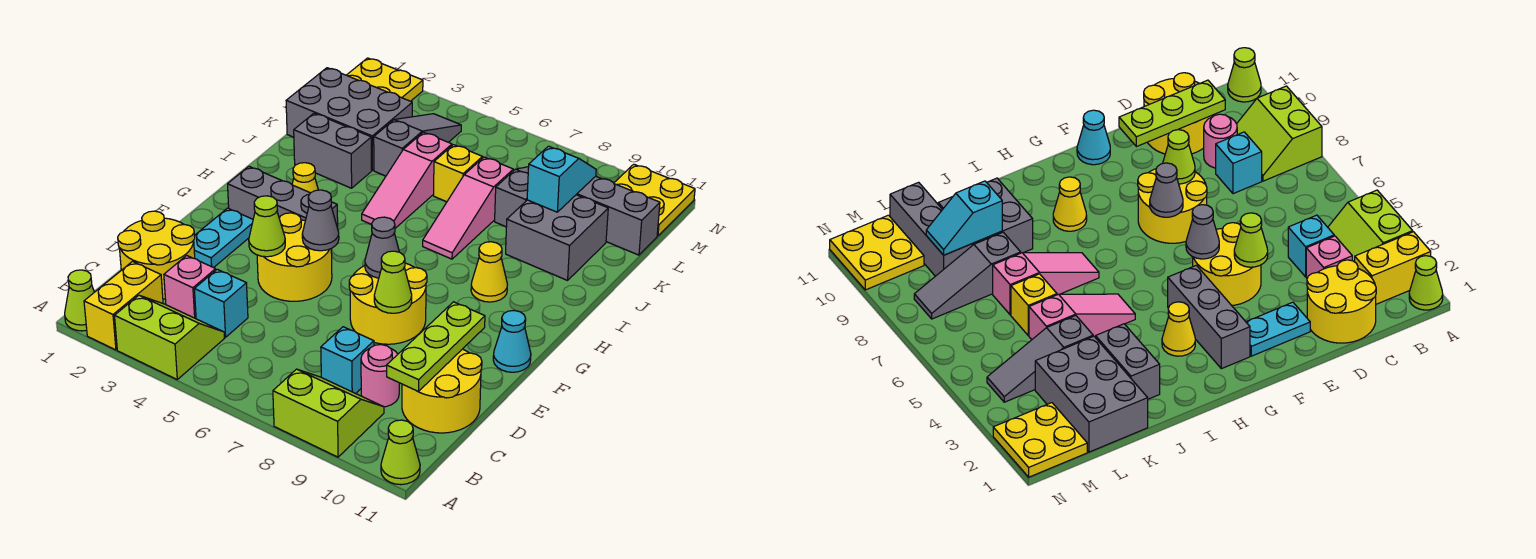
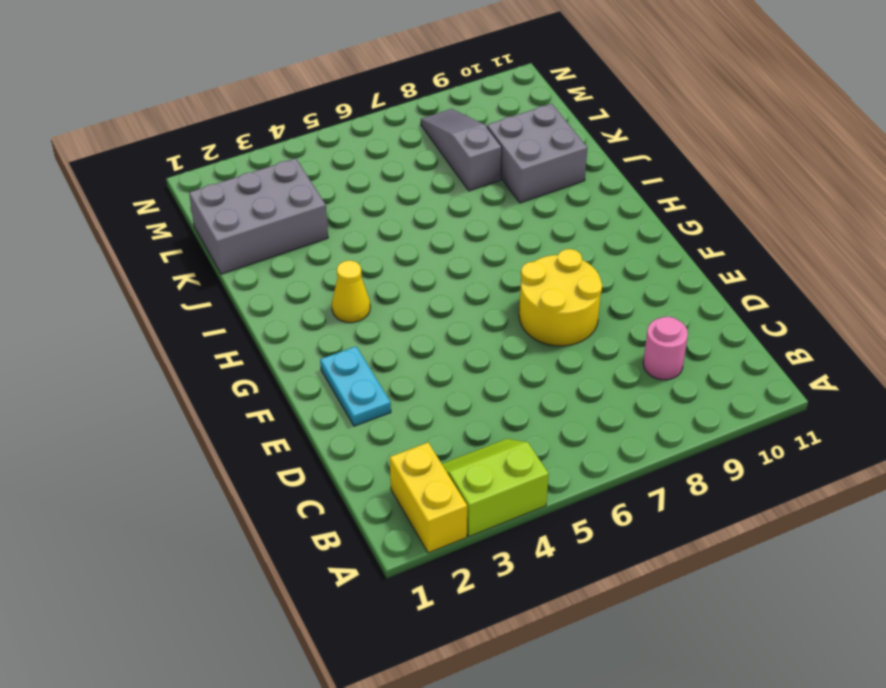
none -> lime 1x1 cone [65,270,94,331]
none -> lime 2x2 slope [273,369,384,457]
none -> lime 1x1 cone [381,420,420,485]
none -> yellow 2x2 round brick [118,211,195,299]

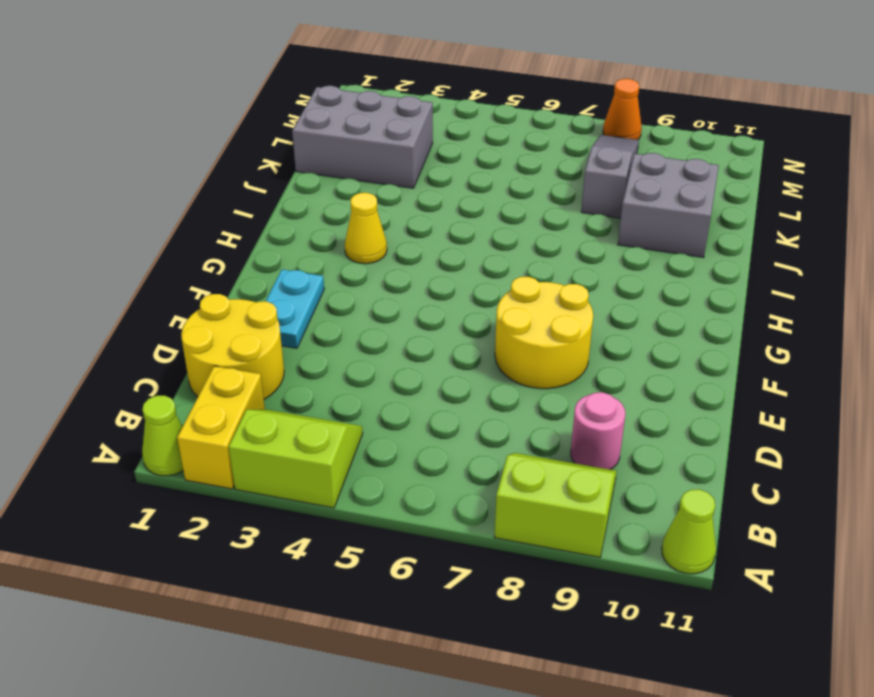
orange 1x1 cone [603,79,642,140] -> none
none -> pink 1x1 brick [164,256,216,319]
none -> cyan 1x1 brick [194,269,248,337]
none -> cyan 1x1 brick [321,327,374,394]
none -> yellow 2x2 round brick [402,349,482,433]

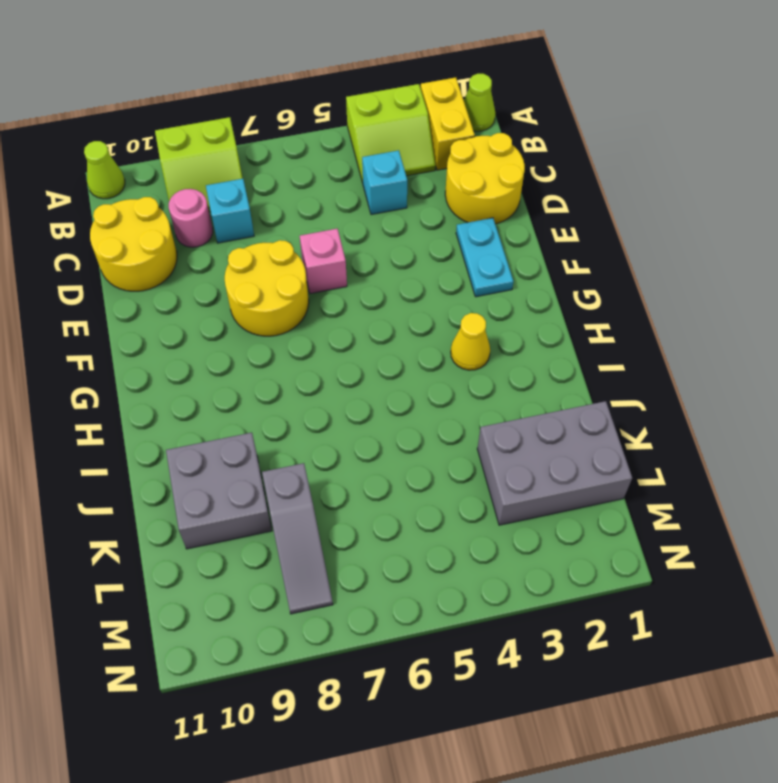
pink 1x1 brick [300,229,347,294] -> pink 1x1 brick moved to [164,256,216,319]
none -> yellow 2x2 round brick [257,213,332,301]
none -> cyan 1x1 cone [493,311,531,372]
none -> grey 1x3 brick [228,167,338,228]
none -> yellow 1x1 cone [471,242,507,302]

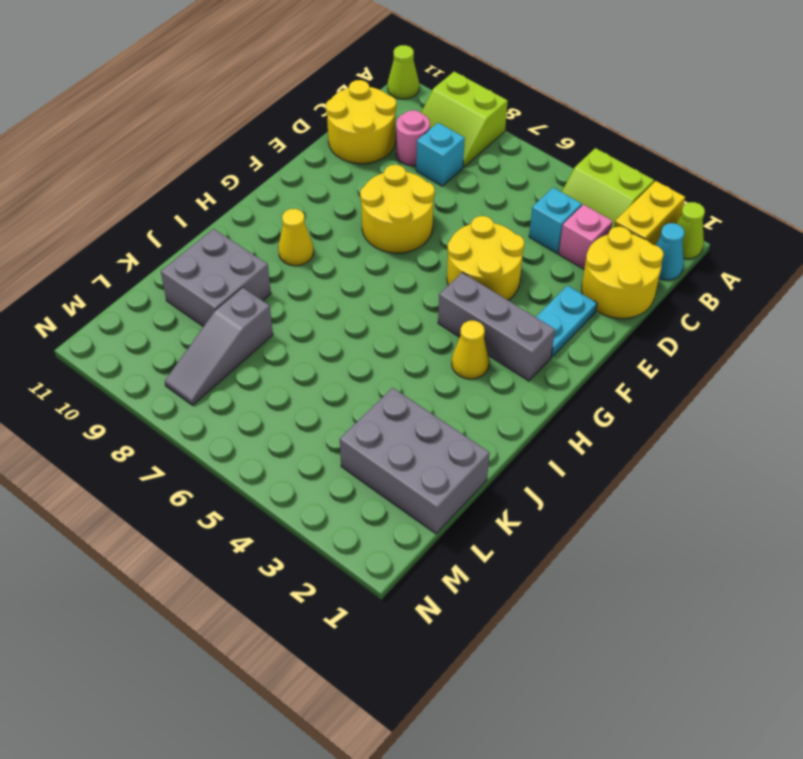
cyan 1x1 cone [656,223,685,280] -> cyan 1x1 cone moved to [493,311,531,372]
none -> pink 1x3 slope [362,132,452,228]
none -> pink 1x3 slope [423,157,513,259]
none -> grey 1x2 brick [294,113,372,188]
none -> grey 1x3 slope [374,114,461,176]

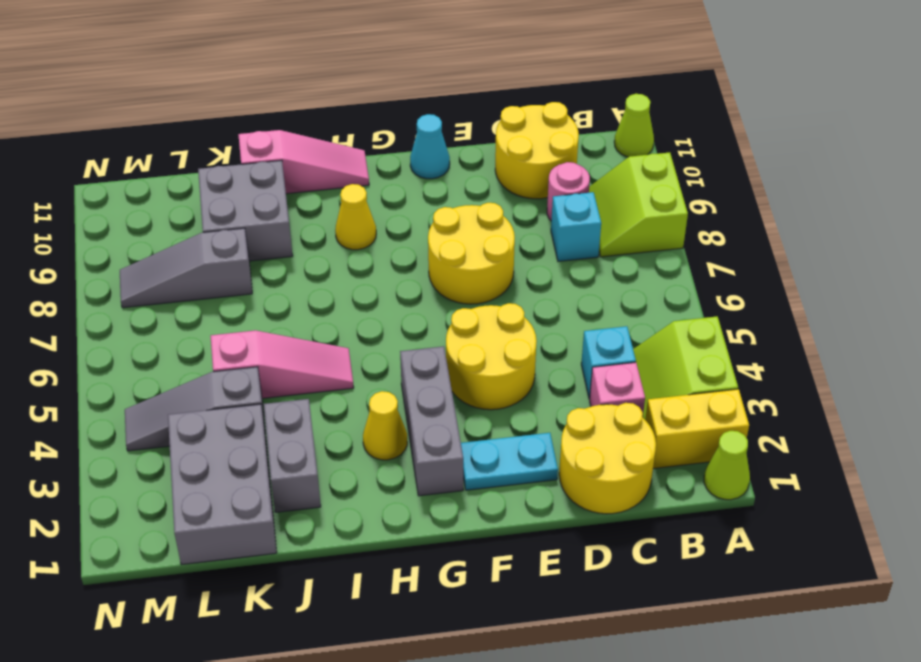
pink 1x3 slope [238,130,369,194] -> pink 1x3 slope moved to [423,157,513,259]
none -> yellow 1x1 brick [434,145,482,202]
none -> grey 1x3 brick [576,176,660,255]
none -> yellow 2x2 plate [347,58,423,101]
none -> yellow 2x2 plate [614,164,695,236]

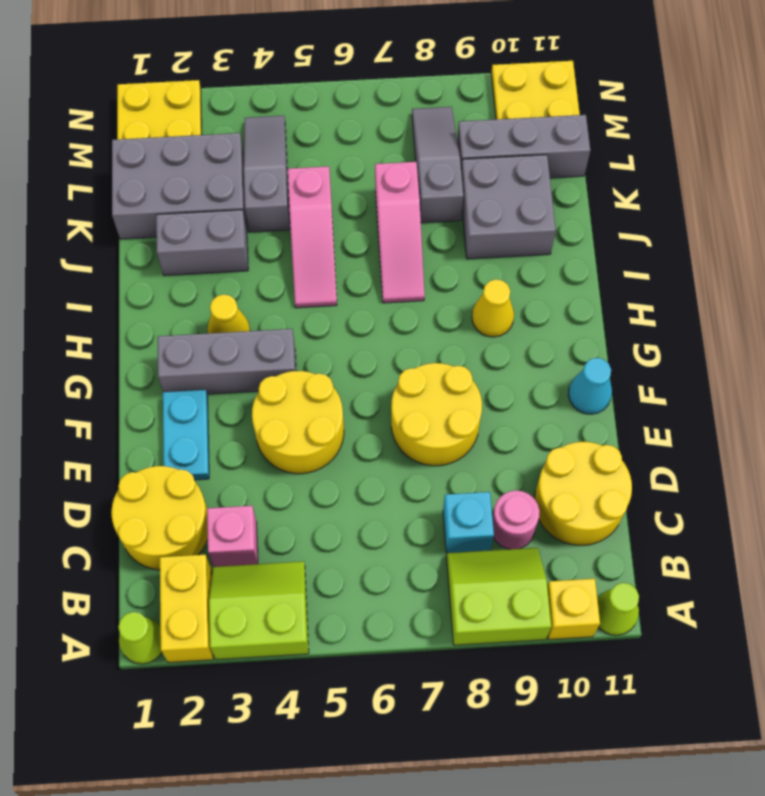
yellow 1x1 brick [547,579,600,640] -> yellow 1x1 brick moved to [434,145,482,202]
none -> cyan 1x1 brick [194,269,248,337]
none -> lime 1x3 plate [387,302,485,391]
none -> lime 1x1 cone [249,196,285,257]
none -> lime 1x1 cone [374,251,412,313]

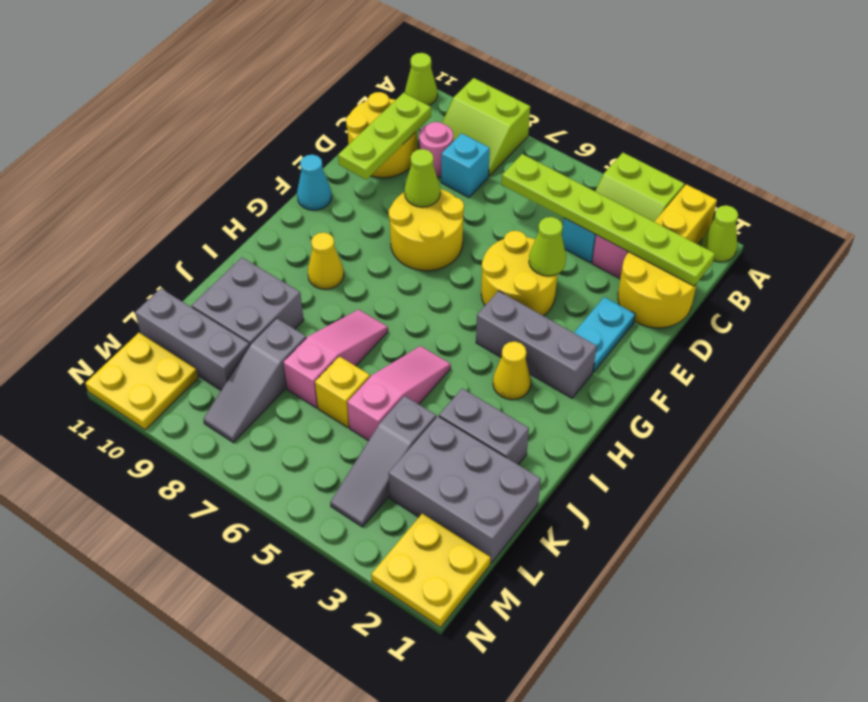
lime 1x6 plate [502,154,715,286] -> none
none -> grey 1x1 cone [302,190,339,251]
none -> grey 1x1 cone [365,217,399,278]
none -> cyan 1x2 slope [527,146,596,212]

